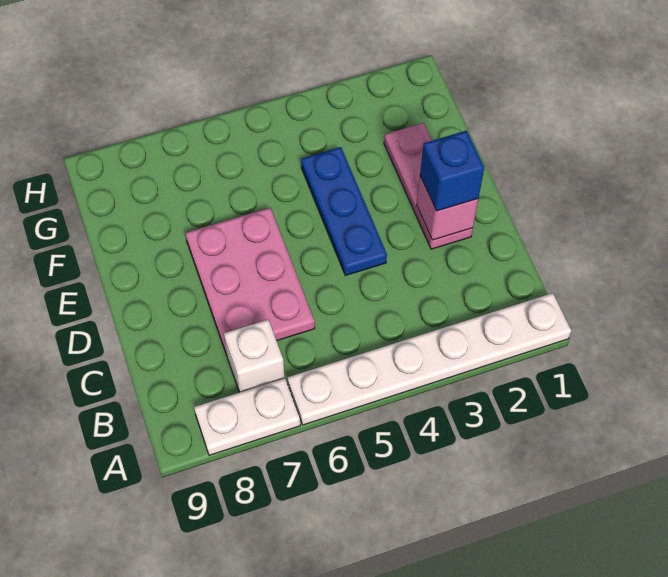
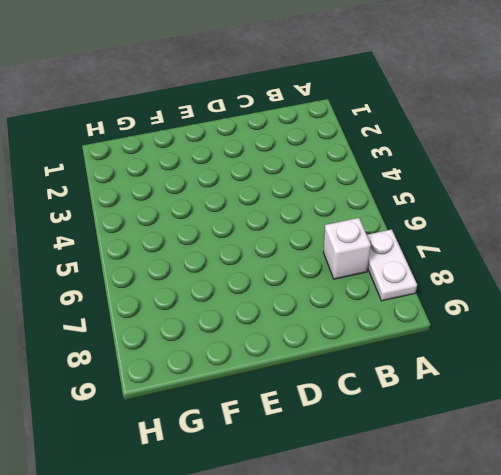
none -> white 1x6 plate [287,293,571,425]
none -> pink 2x3 plate [185,208,315,355]

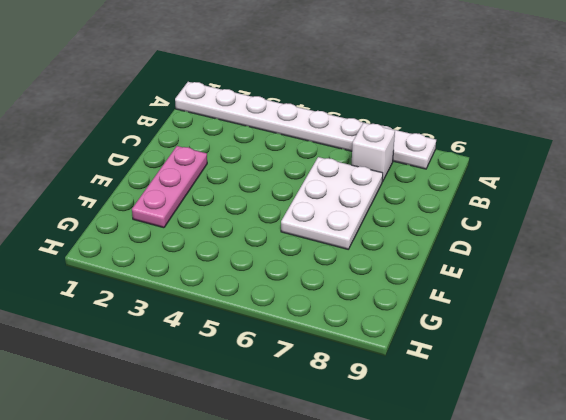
white 2x3 plate [281,157,383,249] -> pink 2x3 plate [185,208,315,355]
none -> blue 1x3 plate [301,147,387,276]
none -> pink 1x1 brick [417,177,478,240]

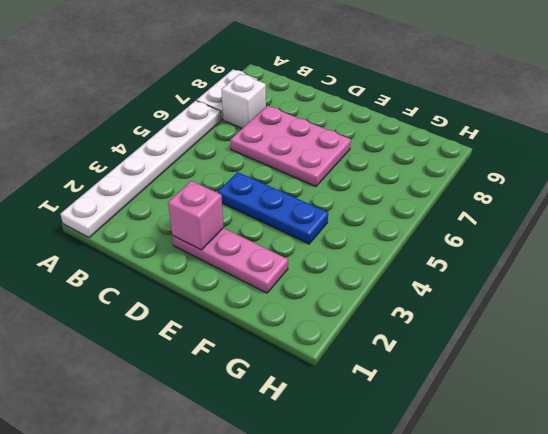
none -> blue 1x1 brick [420,131,484,211]

